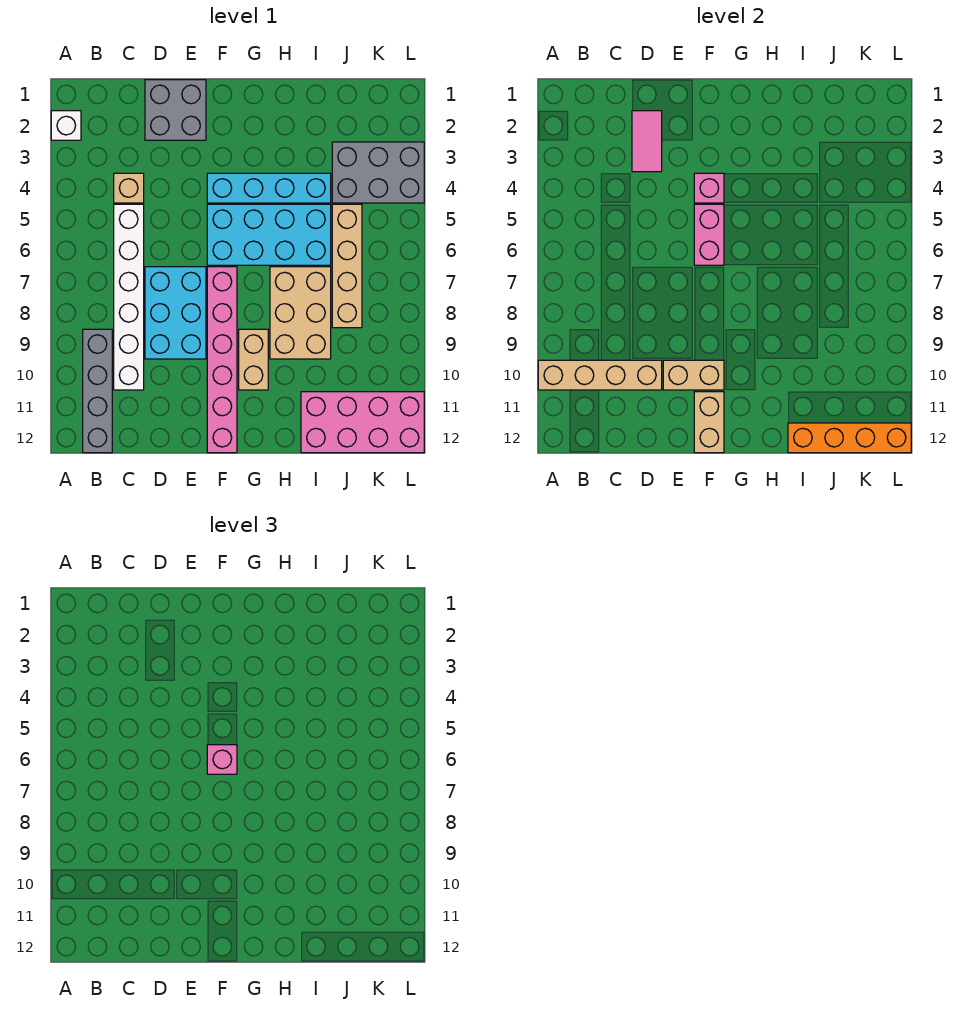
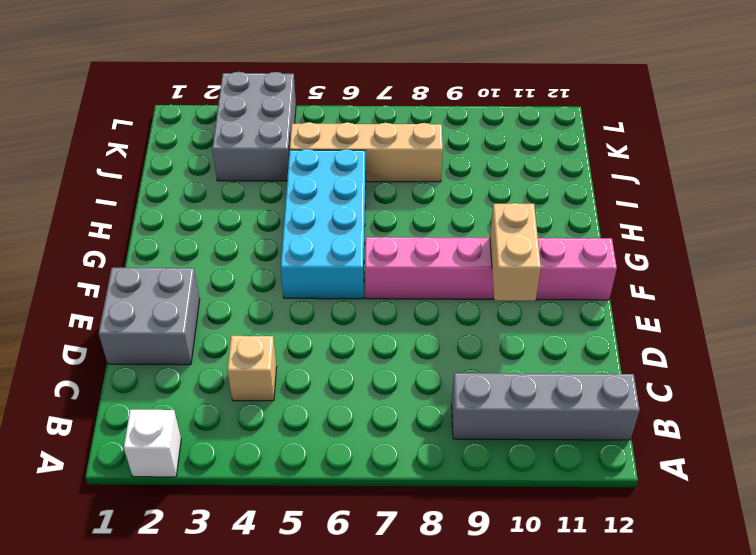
none -> white 1x6 brick [114,204,144,390]
none -> cyan 2x3 brick [145,267,206,359]
none -> cyan 1x4 brick [207,173,331,203]

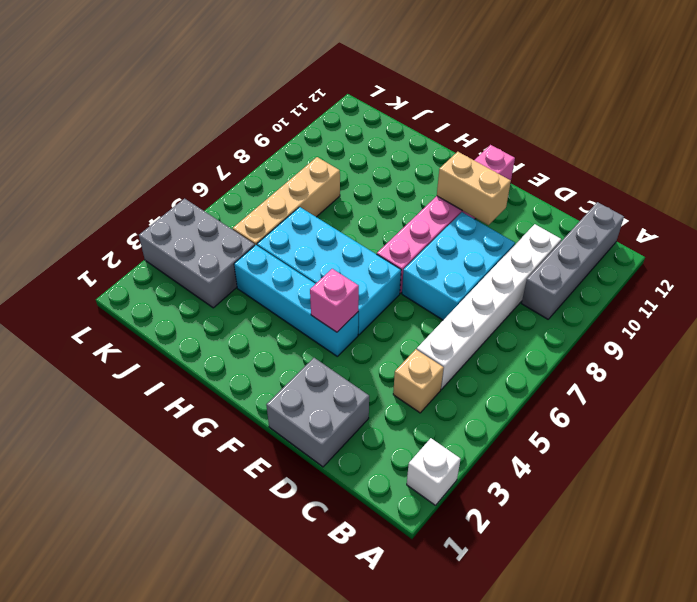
none -> tan 1x2 brick [239,329,268,390]
none -> tan 2x3 brick [270,267,331,359]
none -> pink 2x4 brick [301,392,424,453]

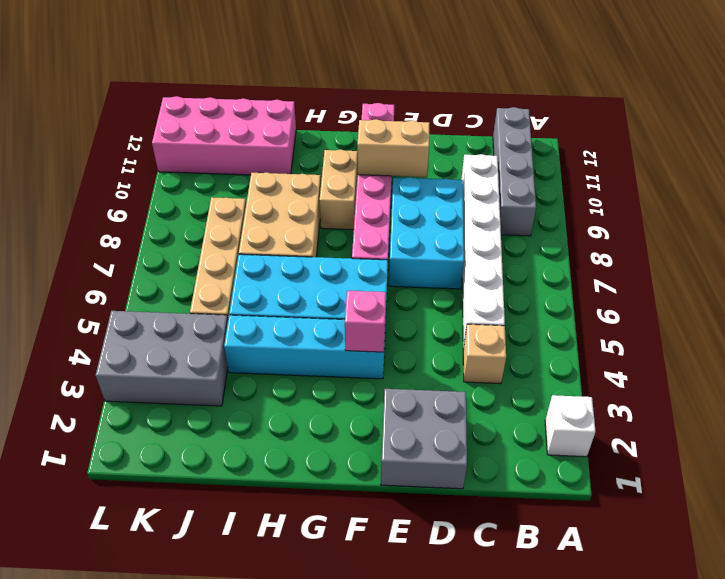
none -> tan 1x4 brick [538,360,662,390]
none -> pink 1x2 tile [632,111,662,172]
none -> pink 1x2 brick [694,204,724,265]

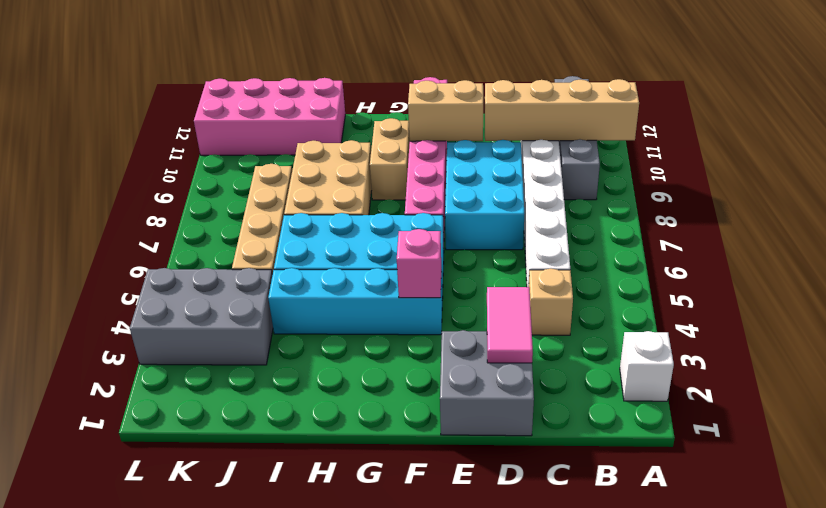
none -> pink 1x2 brick [694,204,724,265]
none -> tan 1x2 brick [694,392,724,453]
none -> orange 1x4 brick [788,423,911,453]

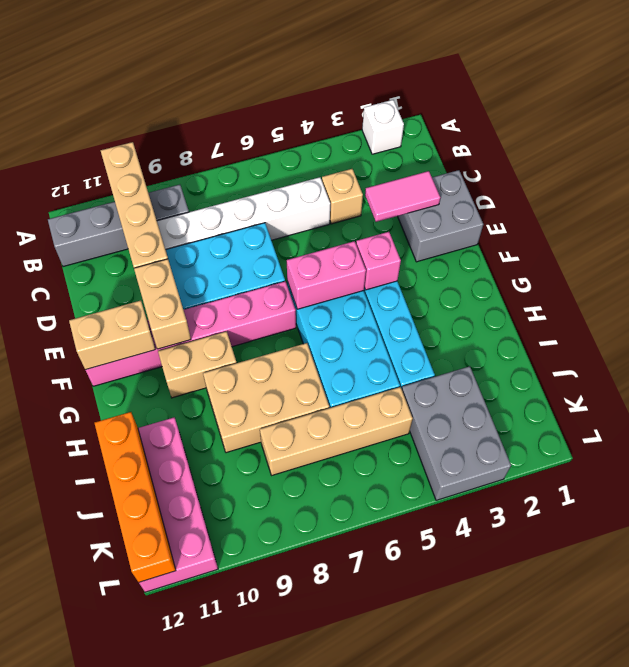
none -> pink 1x1 brick [207,745,237,774]

